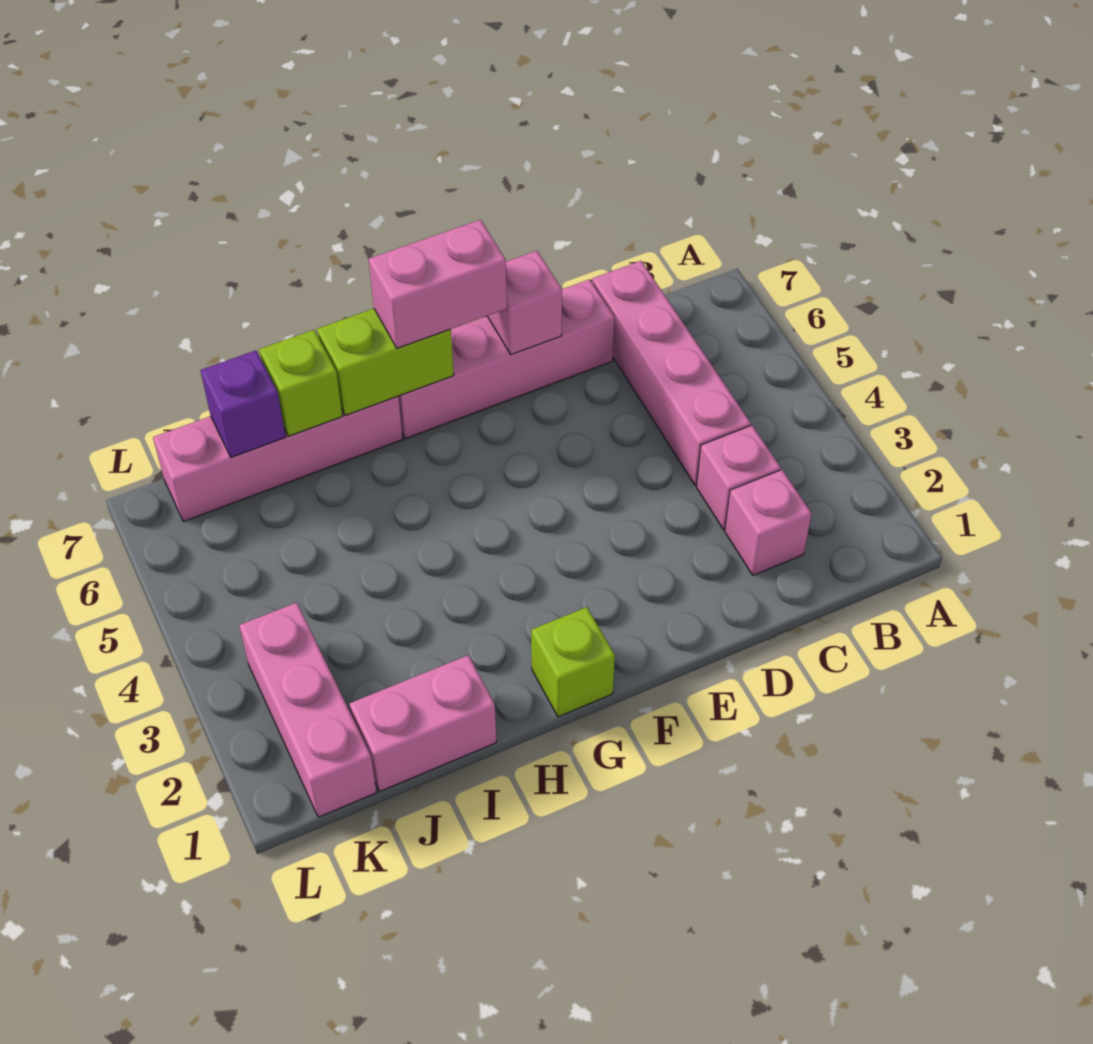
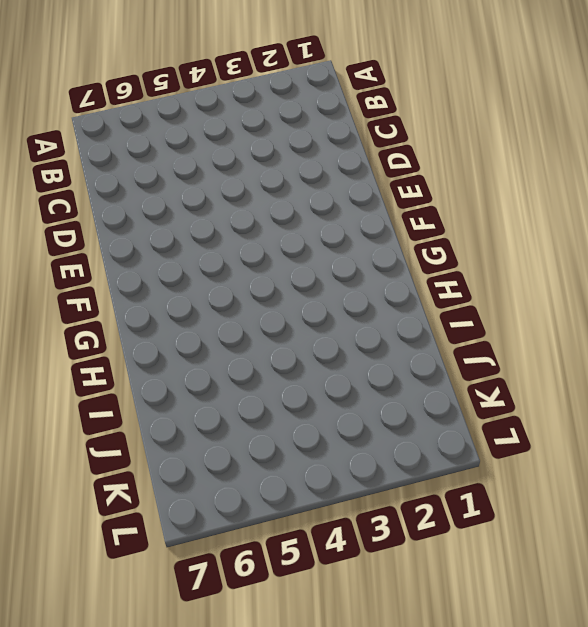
none -> pink 1x1 brick [725,470,812,575]
none -> pink 1x1 brick [697,425,781,530]
none -> pink 1x4 brick [592,261,751,485]

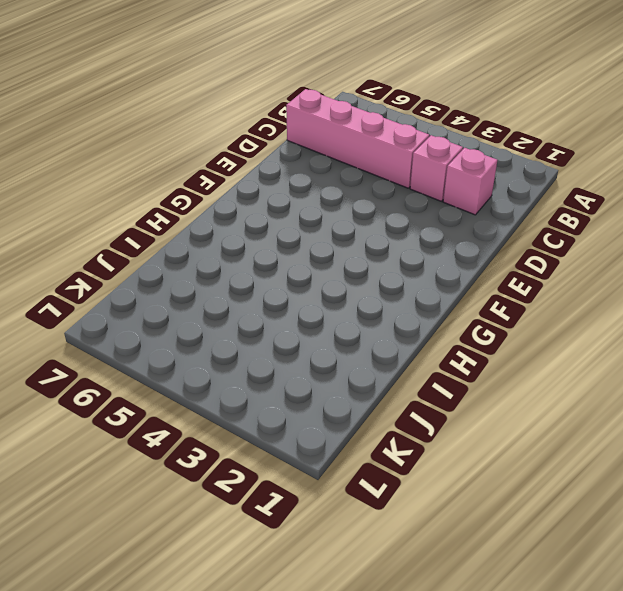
none -> pink 1x4 brick [398,279,614,439]
none -> lime 1x1 brick [531,607,615,717]
none -> pink 1x4 brick [153,396,403,522]

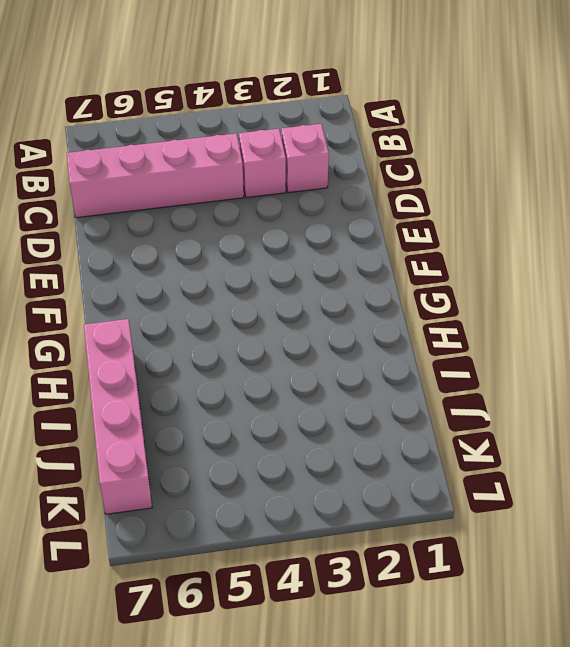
none -> pink 1x4 brick [398,279,614,439]
none -> lime 1x1 brick [531,607,615,717]
none -> pink 1x2 brick [349,655,496,791]

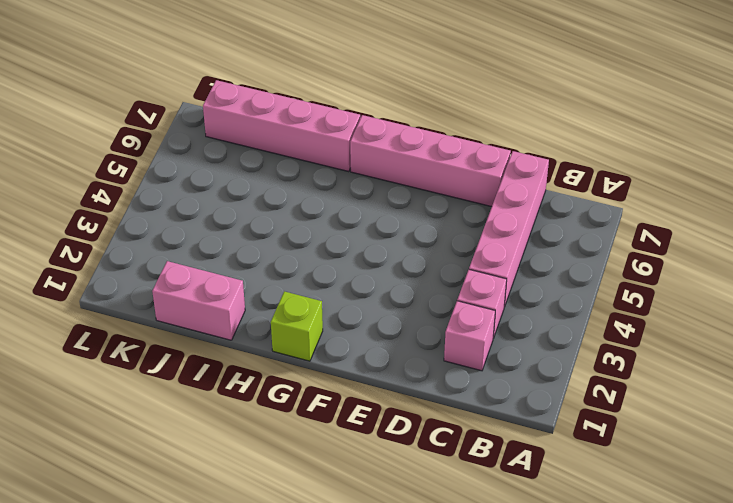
none -> pink 1x3 brick [239,603,376,817]
none -> pink 1x1 brick [488,251,562,354]
none -> lime 1x2 brick [317,309,454,415]

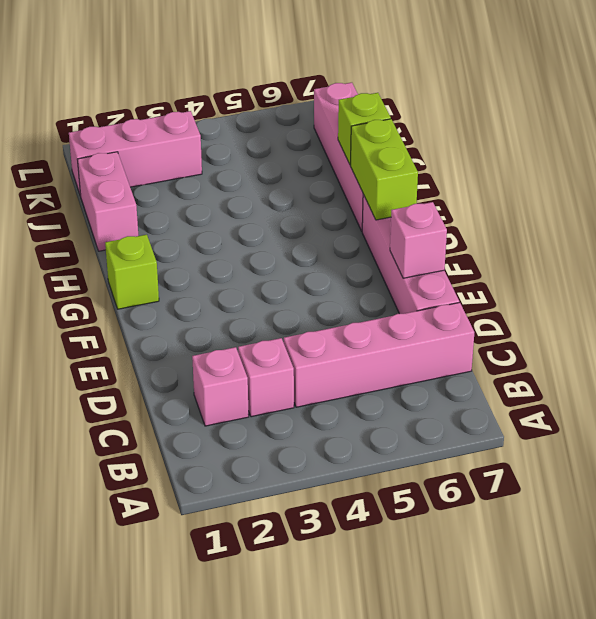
none -> purple 1x1 brick [200,350,285,457]
none -> pink 1x2 brick [369,220,507,348]

